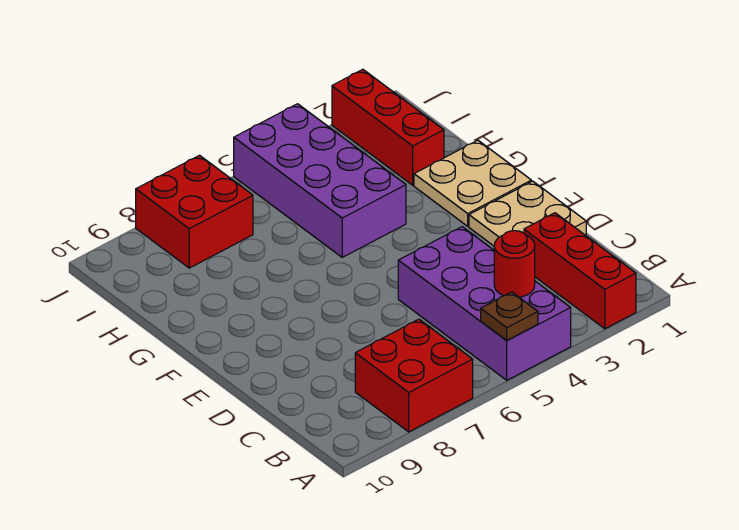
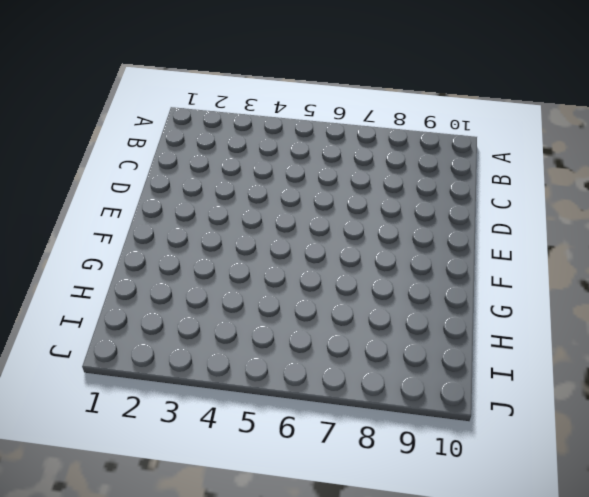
none -> red 1x3 brick [524,213,636,329]
none -> purple 2x4 brick [398,227,571,380]

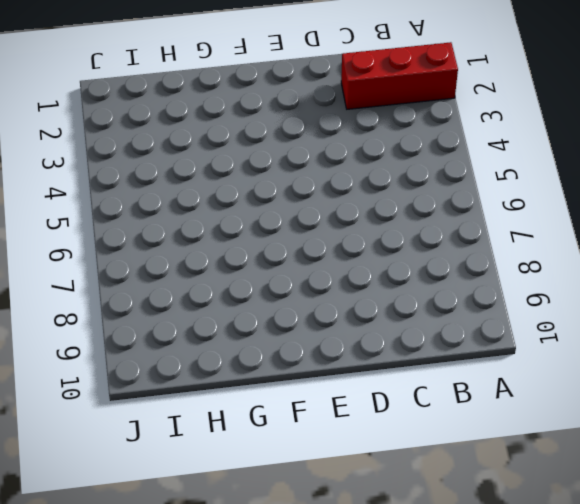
none -> purple 2x4 brick [398,227,571,380]
none -> red 2x2 brick [355,319,473,432]

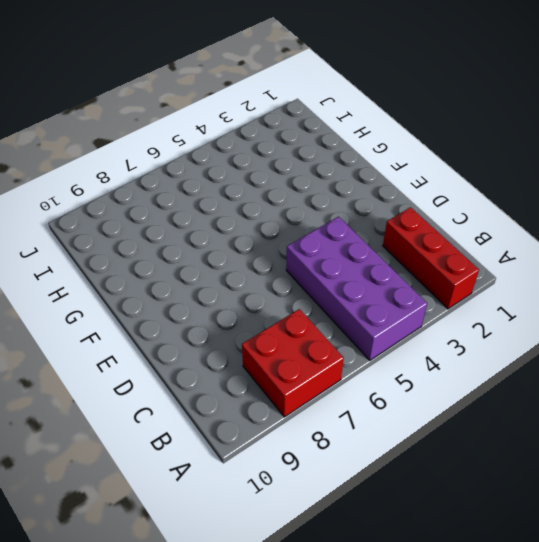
none -> tan 2x2 plate [469,181,586,246]
none -> tan 2x2 plate [414,140,531,226]

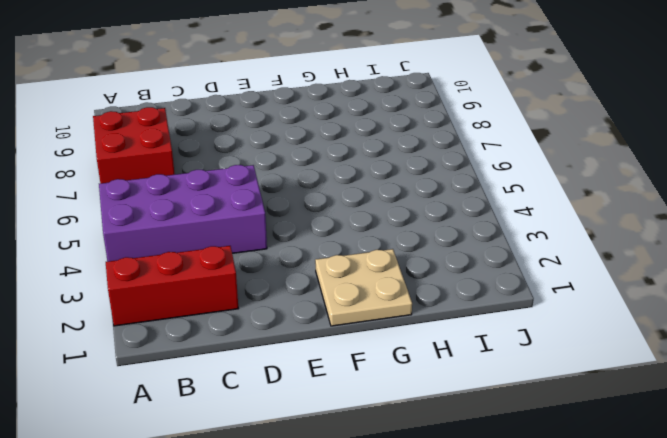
none -> tan 2x2 plate [469,181,586,246]
none -> purple 2x4 brick [234,104,406,257]

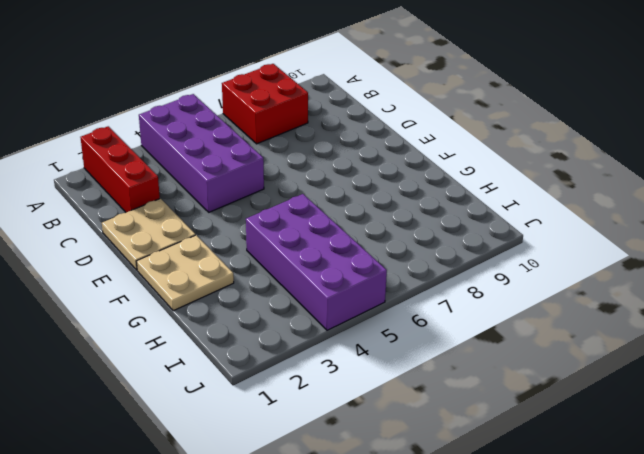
none -> red 1x3 brick [332,69,444,185]
none -> red 2x2 brick [136,155,253,268]

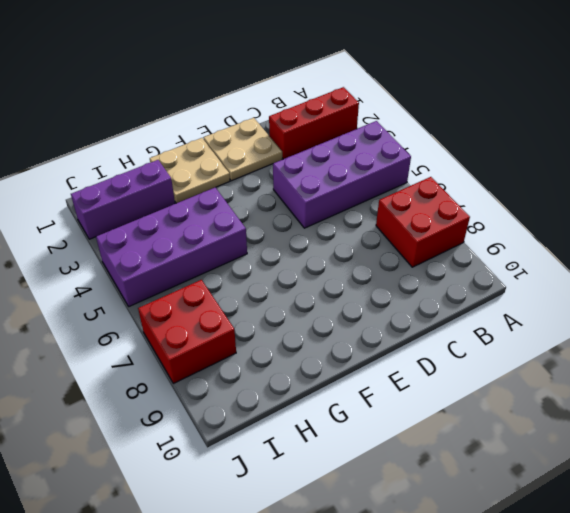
purple 1x3 brick [71,160,175,239] -> red 1x3 brick [332,69,444,185]
none -> brown 1x1 plate [481,292,538,340]
none -> red 1x1 round brick [494,231,535,297]

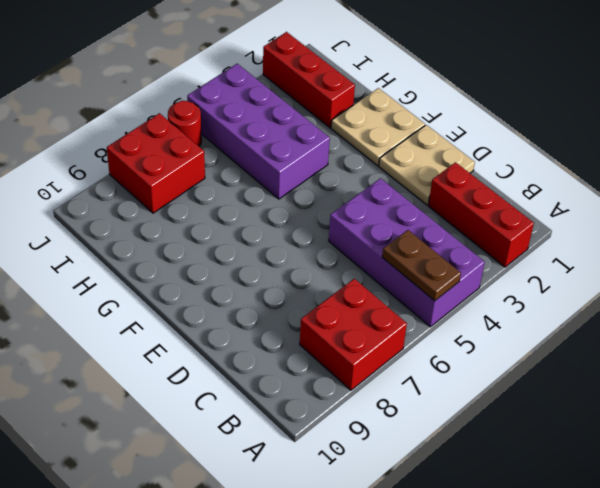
brown 1x2 plate [382,230,461,301] -> brown 1x1 plate [481,292,538,340]
red 1x1 round brick [168,101,202,147] -> red 1x1 round brick moved to [494,231,535,297]

